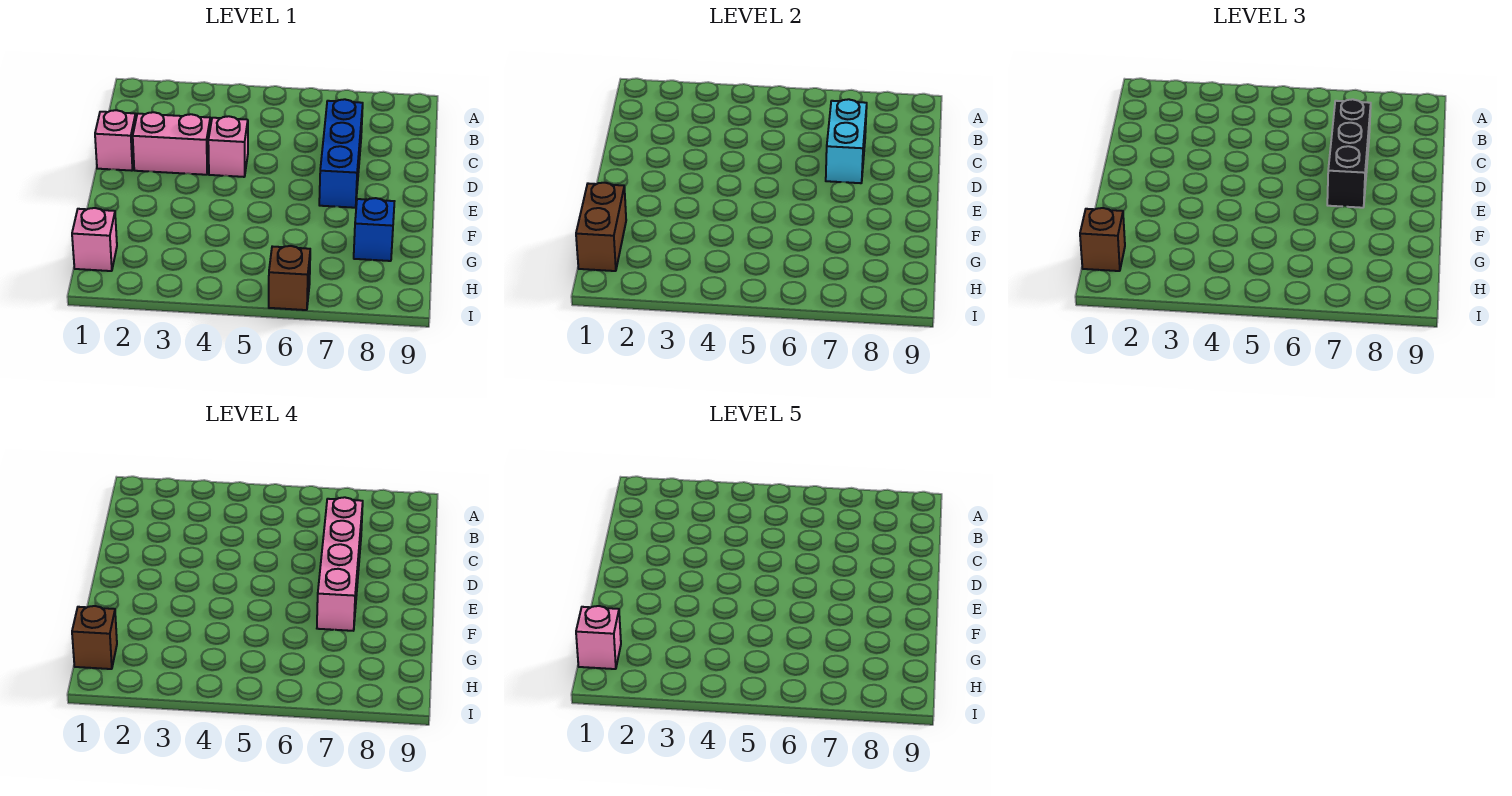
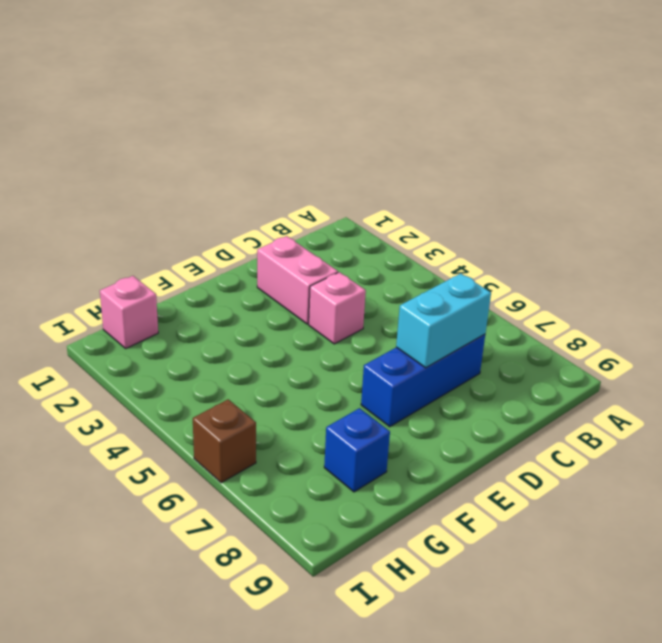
none -> pink 1x1 brick [95,110,136,171]
none -> brown 1x2 brick [576,183,626,271]
none -> black 1x3 brick [1327,99,1371,208]

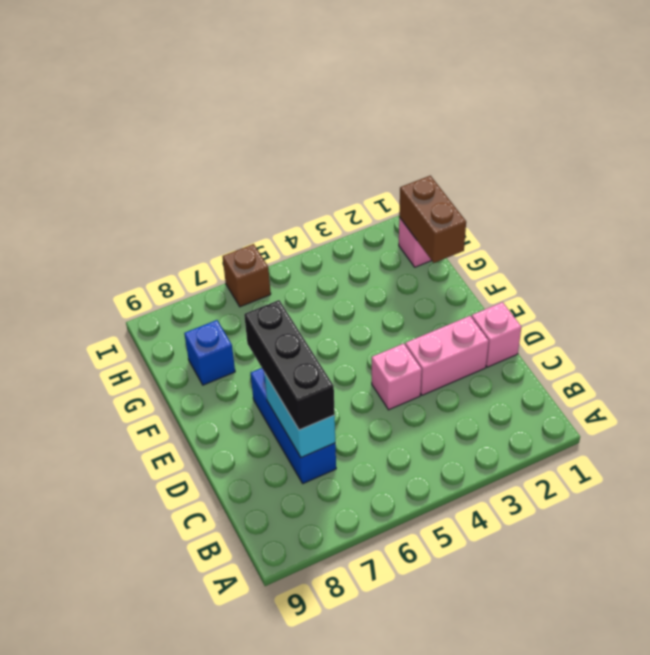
none -> brown 1x1 brick [1080,208,1125,271]
none -> pink 1x4 brick [317,497,363,631]
none -> brown 1x1 brick [72,606,117,669]

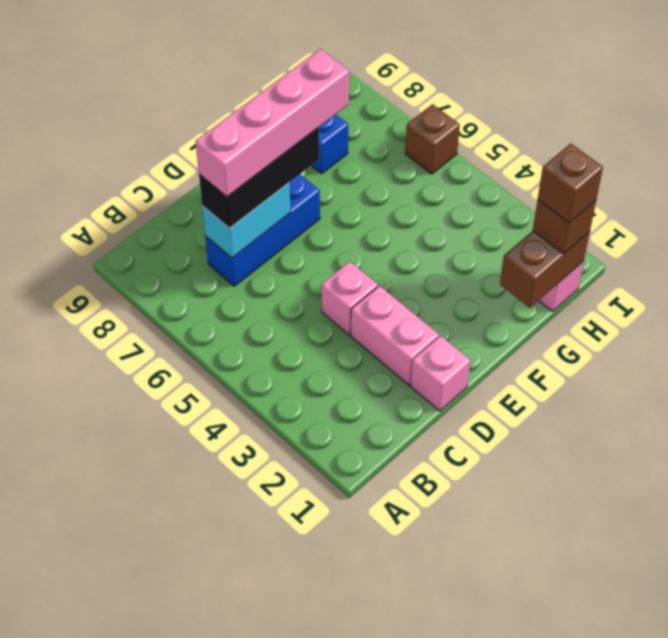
none -> pink 1x1 brick [576,606,621,669]

